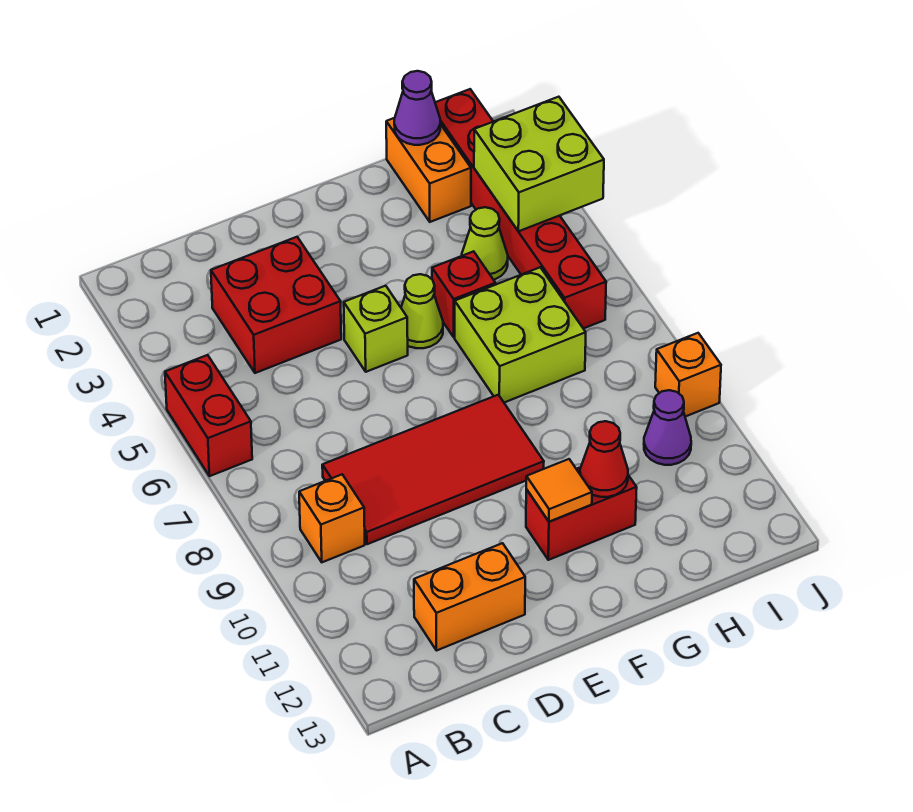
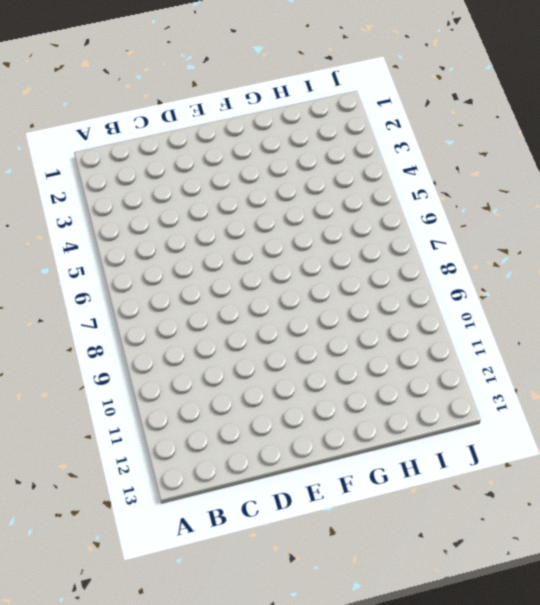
none -> red 1x2 brick [165,355,252,476]
none -> orange 1x1 brick [299,475,365,562]
none -> red 2x2 brick [211,237,341,373]

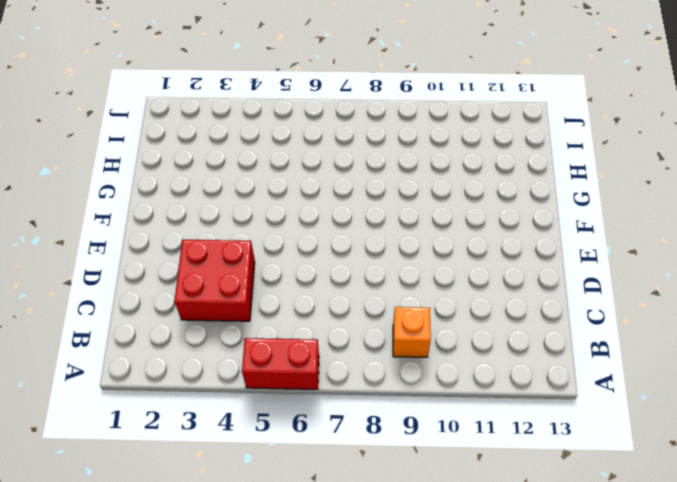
none -> red 2x4 tile [322,395,544,544]
none -> orange 1x2 brick [414,543,525,651]
none -> lime 1x1 brick [344,286,408,372]

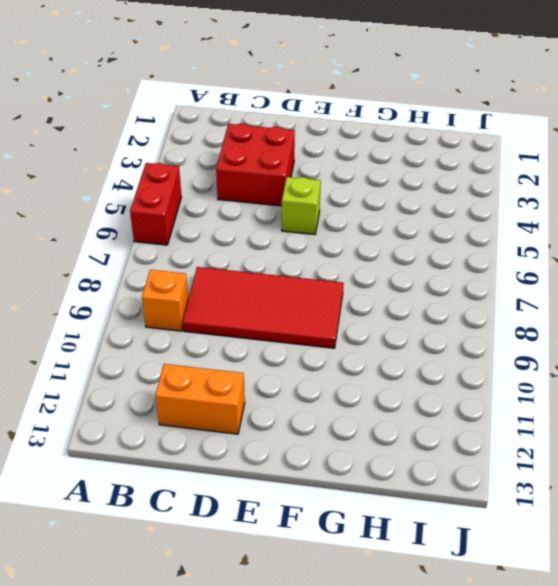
none -> lime 1x1 cone [401,274,443,348]
none -> red 1x2 brick [526,467,637,560]
none -> red 1x1 brick [432,251,495,337]

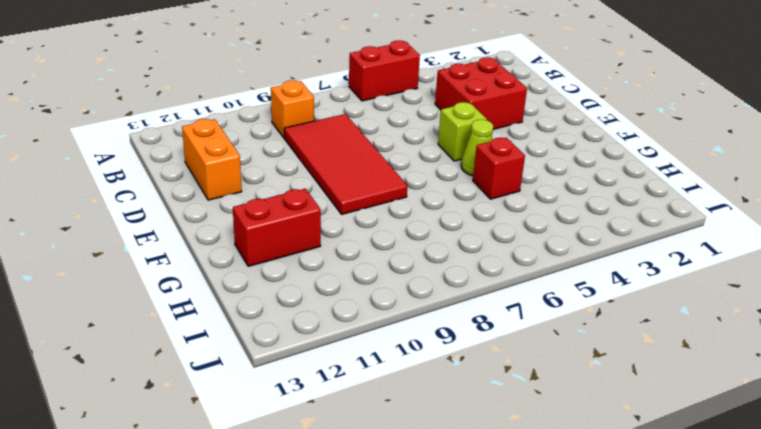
red 1x2 brick [233,189,321,266] -> red 1x2 brick turned to [526,467,637,560]
none -> lime 2x2 brick [455,267,586,402]
none -> orange 1x2 brick [386,118,471,222]
none -> lime 1x1 cone [462,207,508,280]

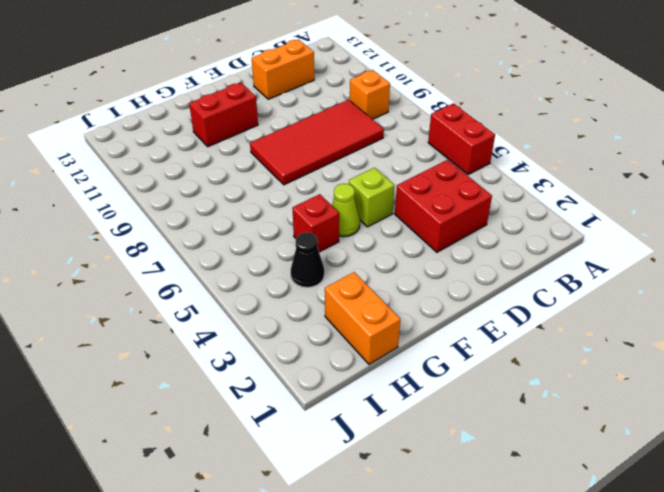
black 1x1 cone [291,232,324,287] -> lime 1x1 cone [462,207,508,280]
none -> lime 2x2 brick [455,267,586,402]
none -> red 1x6 brick [435,89,606,329]
none -> purple 1x1 cone [644,390,691,465]

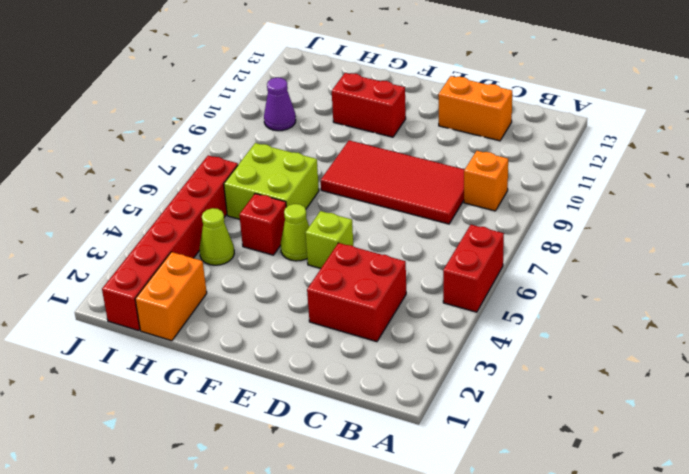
none -> orange 1x1 brick [655,333,721,417]
none -> orange 1x1 tile [526,459,592,522]
none -> red 1x1 cone [580,421,628,497]

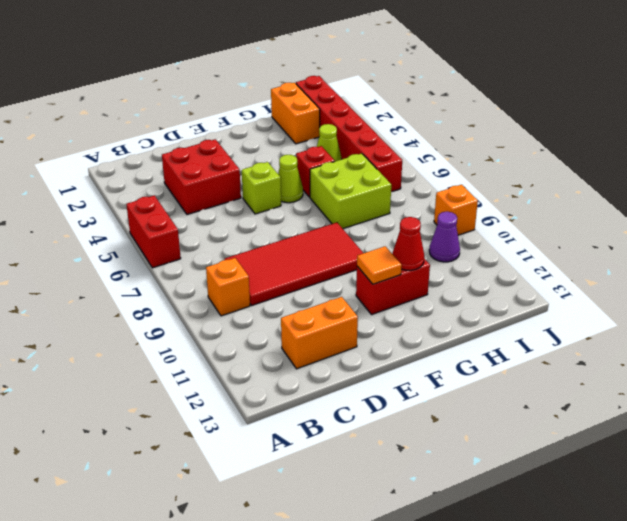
none -> purple 1x1 cone [394,71,440,145]
none -> lime 2x2 brick [474,97,604,231]

